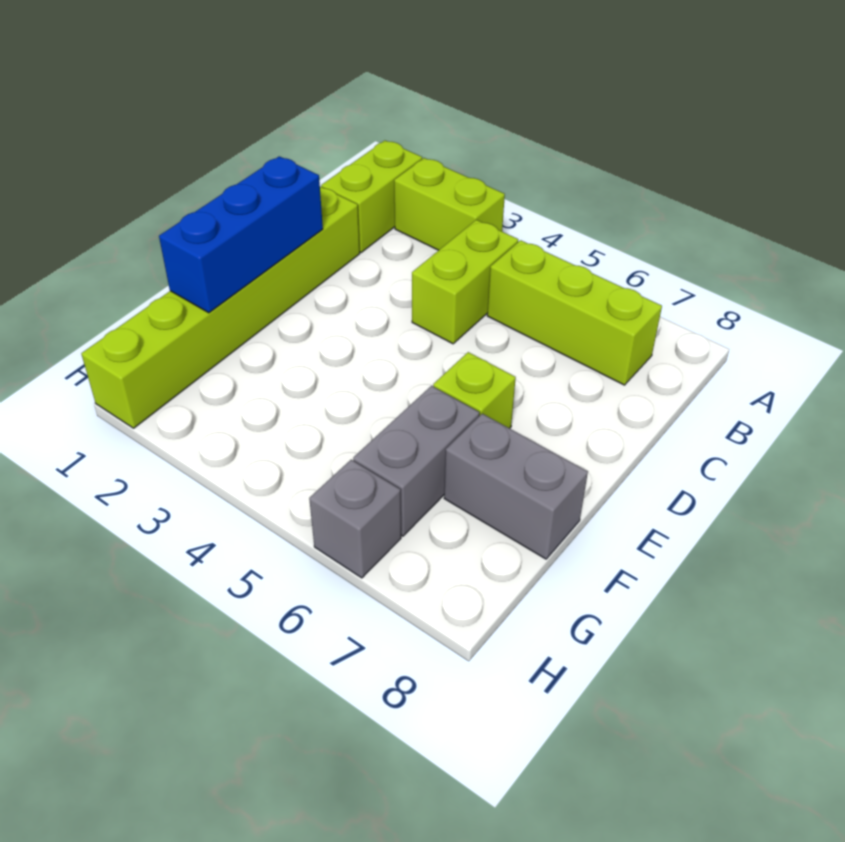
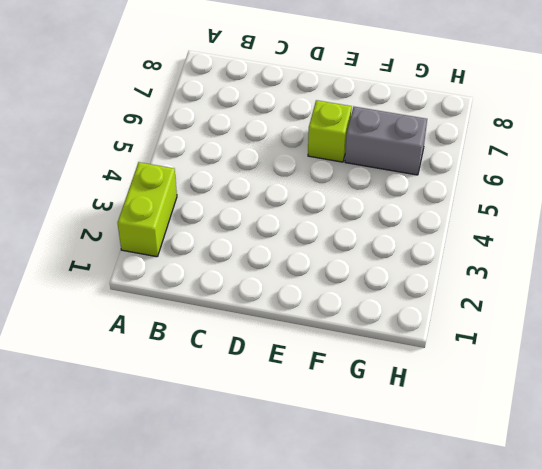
none -> lime 1x2 brick [321,141,422,252]
none -> lime 1x2 brick [412,220,518,344]

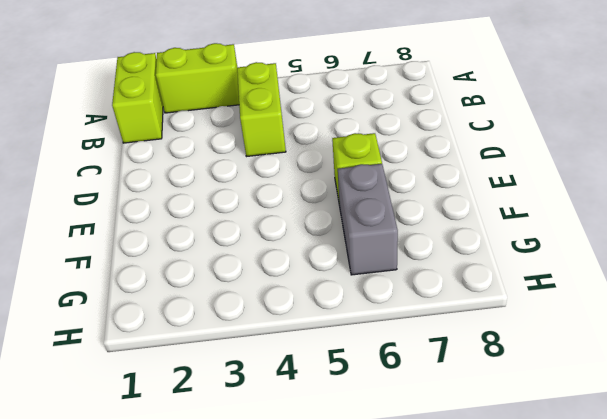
none -> lime 1x3 brick [487,240,662,385]
none -> lime 1x6 brick [81,186,360,428]

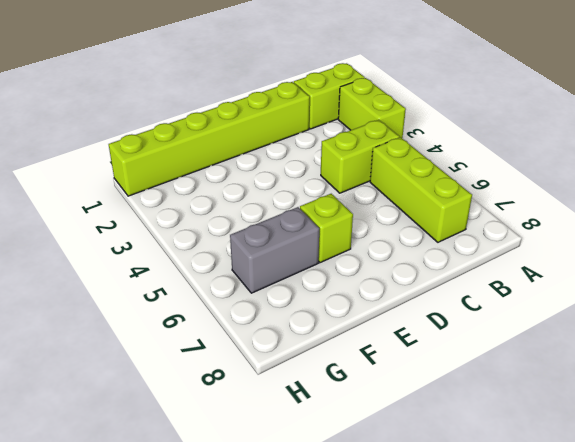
none -> grey 1x2 brick [444,414,588,559]
none -> grey 1x1 brick [309,460,401,578]

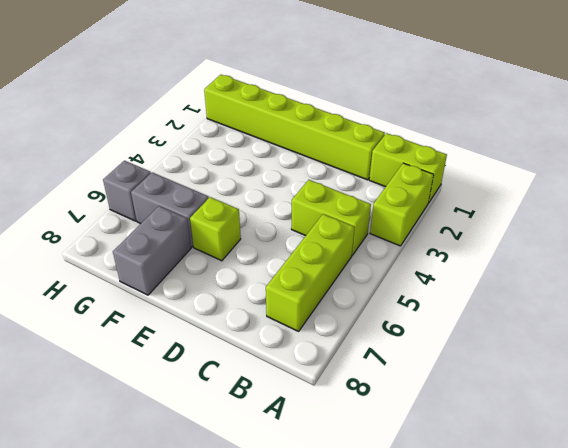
none -> blue 1x3 brick [159,156,323,313]

